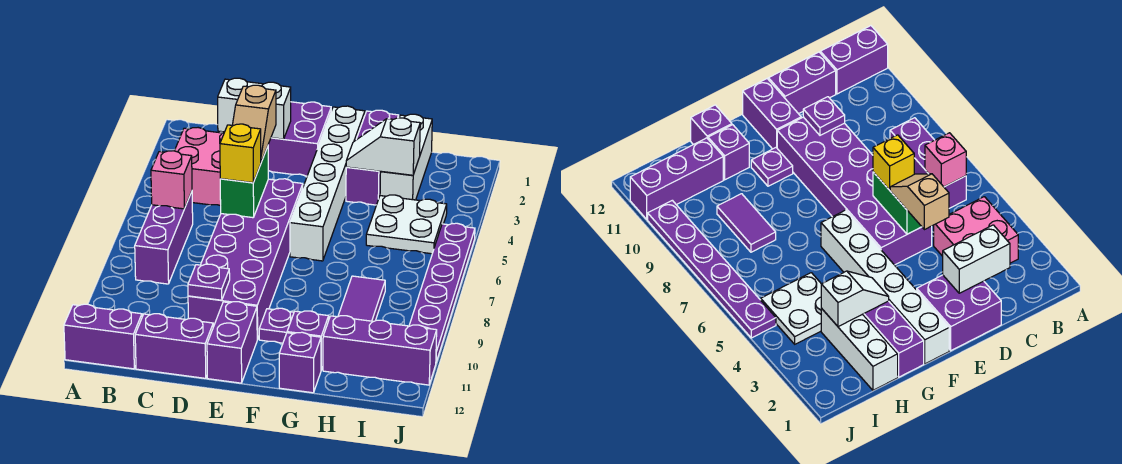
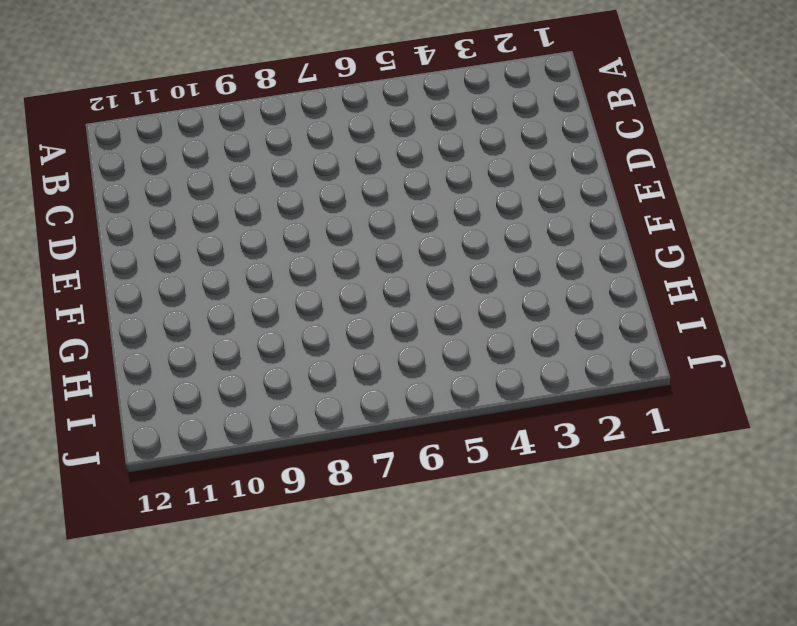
none -> purple 1x2 brick [64,304,142,369]
none -> pink 2x2 brick [175,128,224,206]
none -> purple 1x3 brick [135,192,193,284]

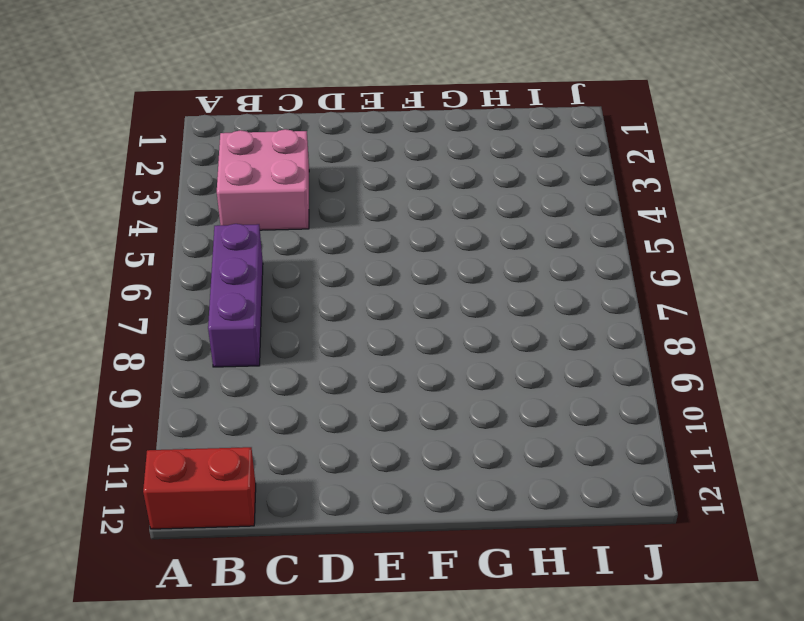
red 1x2 brick [143,447,256,529] -> purple 1x2 brick [64,304,142,369]
none -> purple 1x2 brick [135,314,213,378]
none -> purple 2x2 brick [268,102,331,176]
none -> purple 2x6 brick [188,179,303,340]

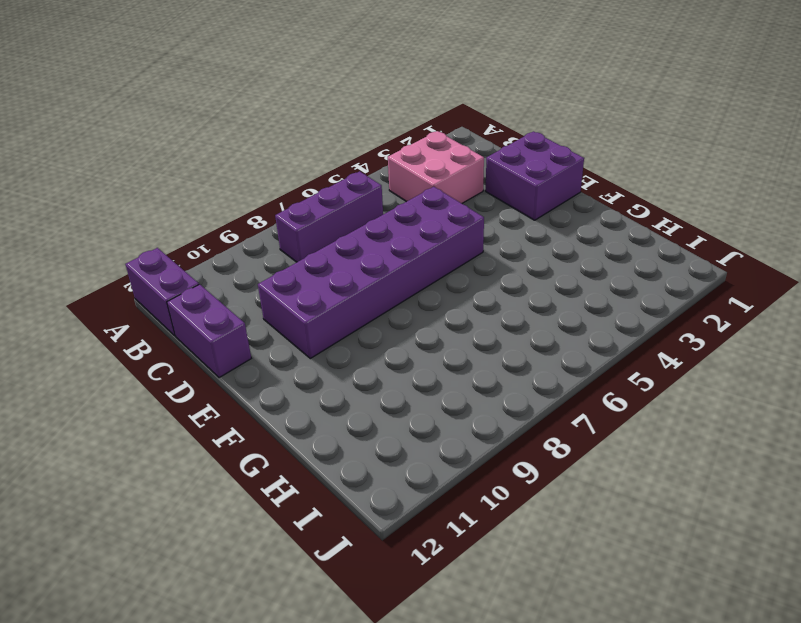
none -> purple 1x2 brick [207,302,257,383]
none -> white 1x6 brick [290,106,365,261]
none -> purple 1x1 plate [259,308,294,343]

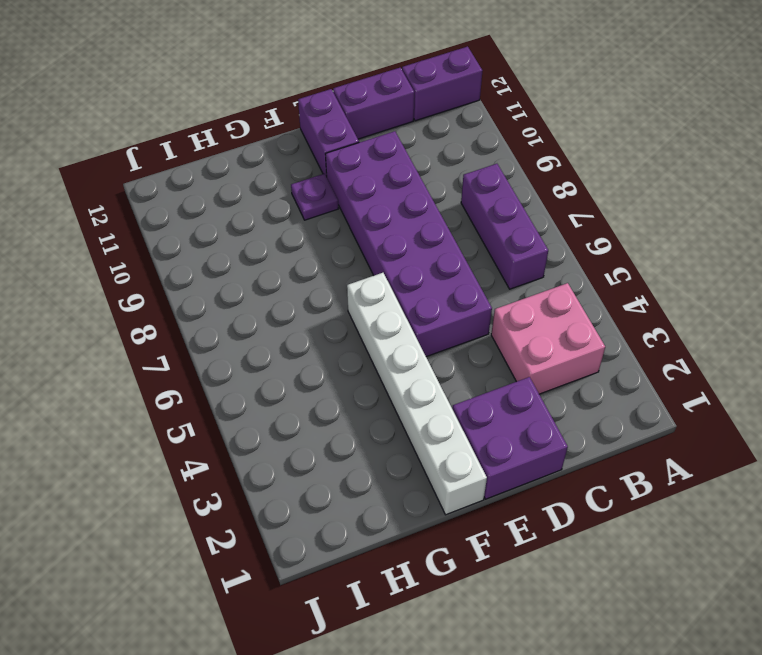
none -> purple 1x3 brick [346,110,399,205]
none -> purple 1x1 brick [287,311,329,370]
none -> purple 1x1 brick [279,332,321,393]

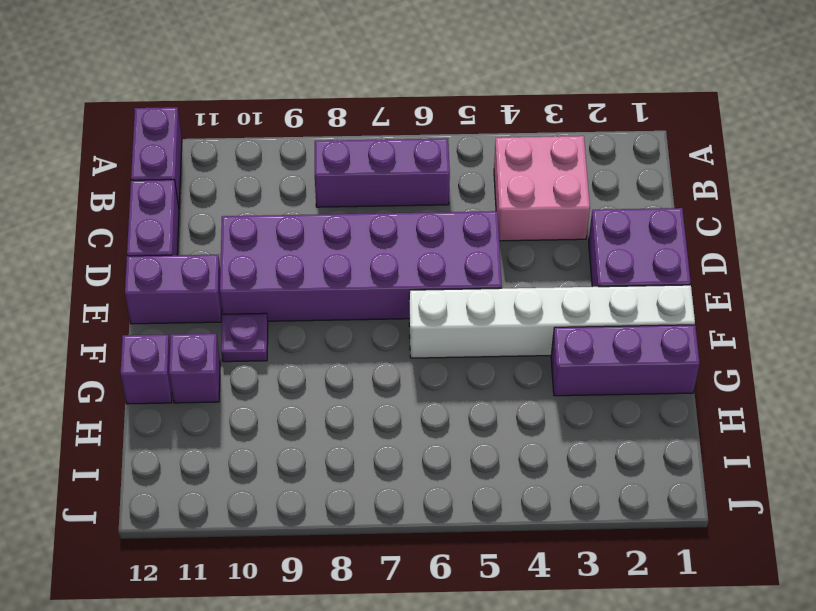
none -> white 1x3 brick [380,114,432,200]
none -> white 2x2 plate [366,195,447,254]
none -> purple 1x2 tile [338,276,385,321]

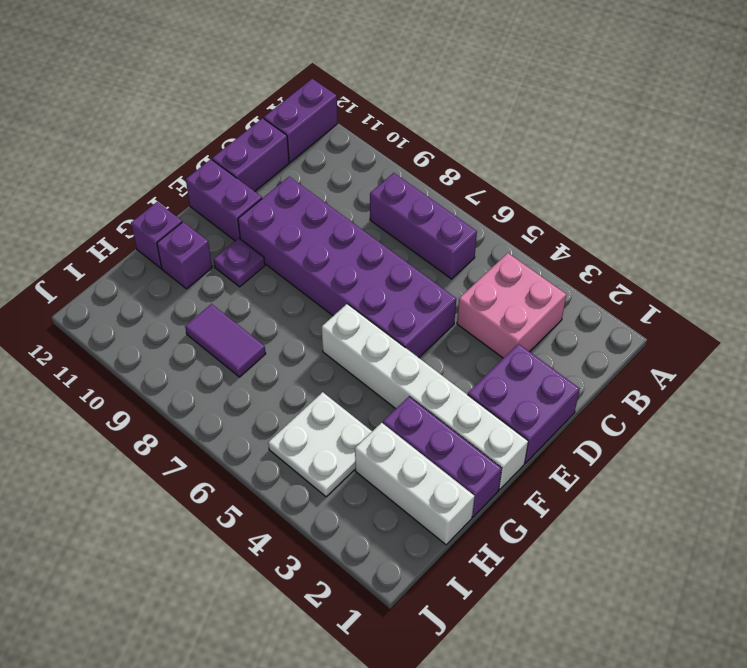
none -> purple 1x3 brick [323,316,437,385]
none -> purple 1x6 plate [409,223,475,362]
none -> pink 1x1 brick [151,151,192,209]

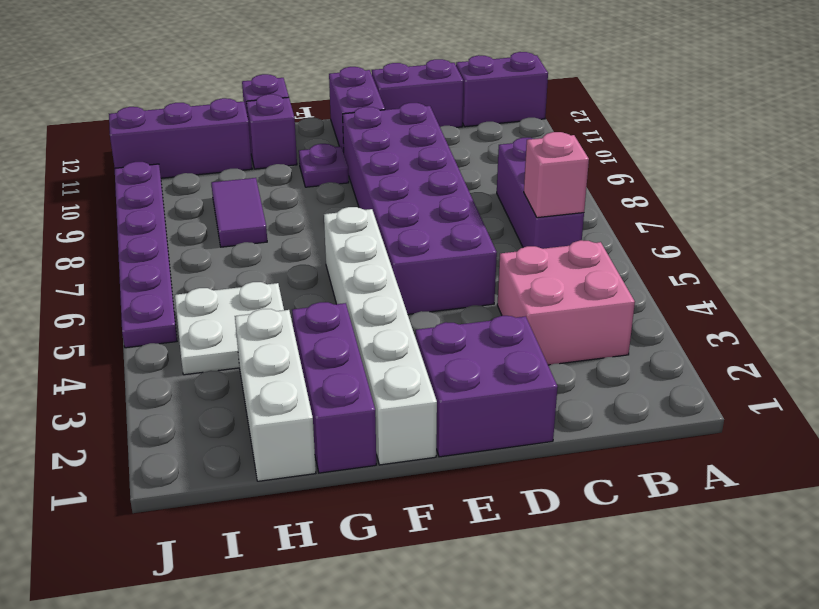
none -> white 1x2 brick [218,78,291,139]
none -> green 1x2 brick [220,147,268,218]
none -> purple 1x1 plate [188,264,230,300]

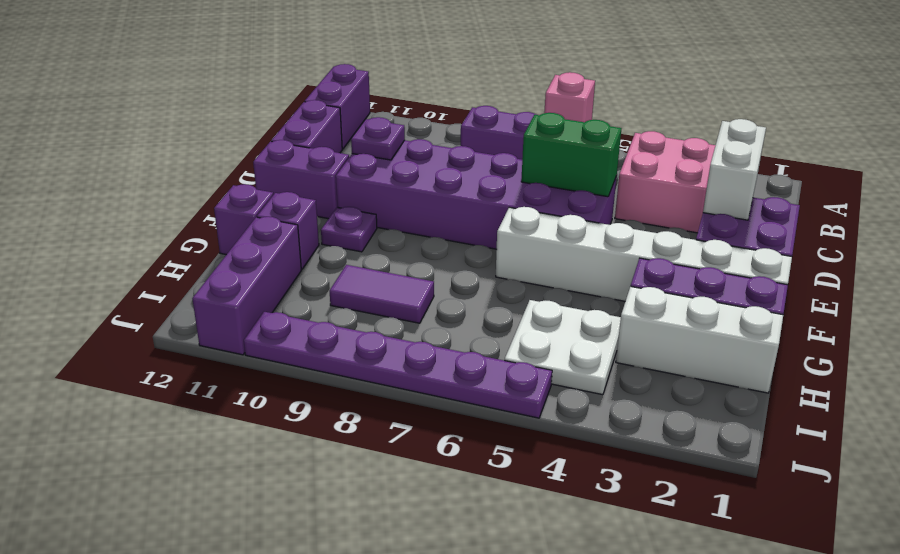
none -> white 1x2 slope [346,118,420,175]
none -> tan 1x2 slope [233,85,276,162]
none -> yellow 1x1 brick [220,124,261,183]

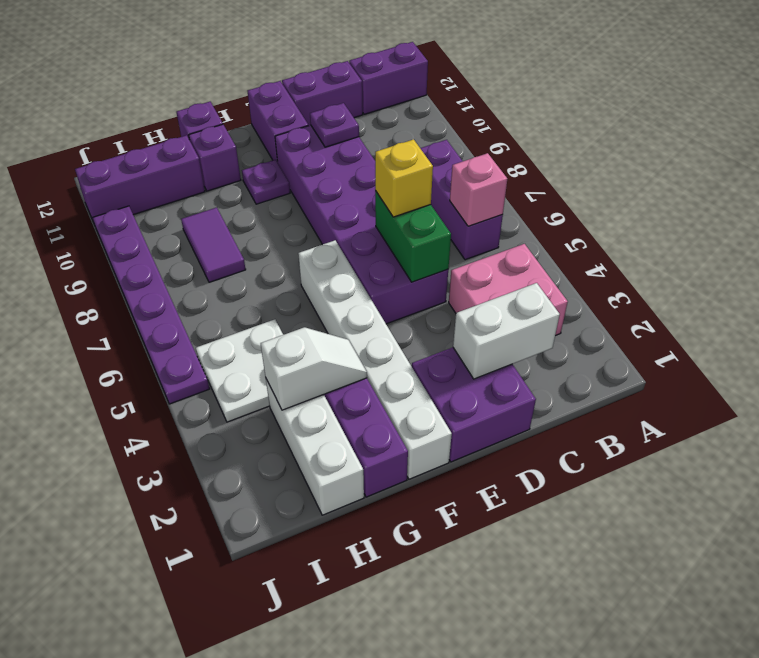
none -> tan 1x2 slope [233,85,276,162]

